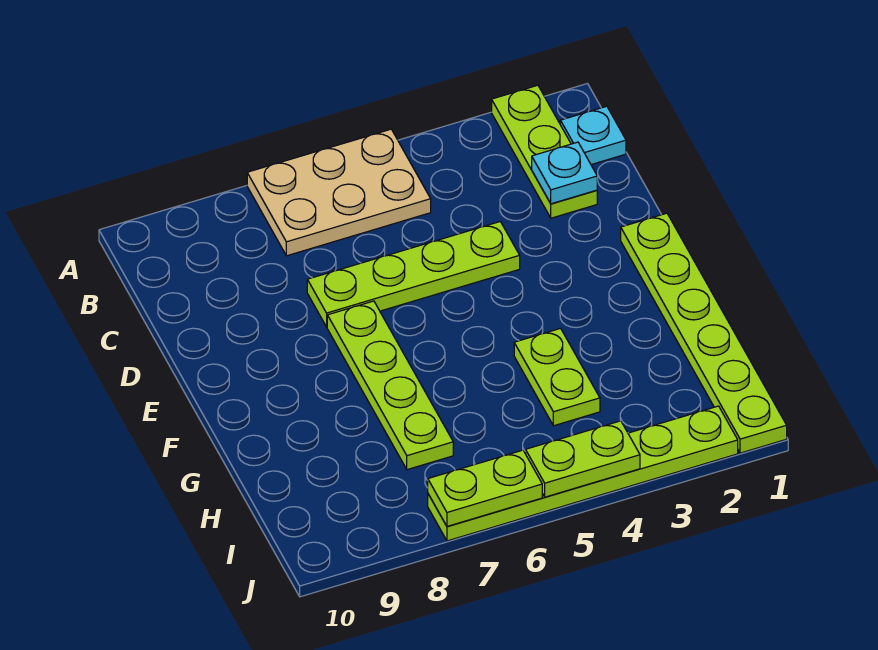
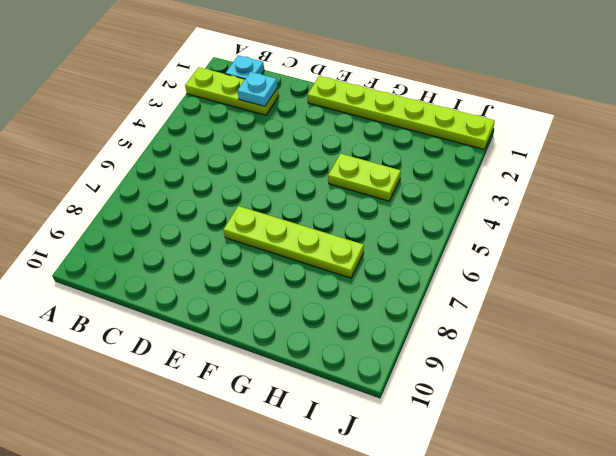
none -> tan 2x3 plate [247,129,431,256]
none -> lime 1x4 plate [307,222,520,327]

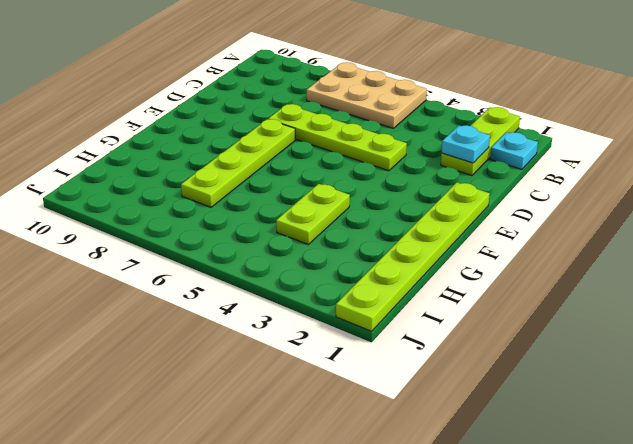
none -> lime 1x6 plate [428,406,738,541]
none -> lime 1x2 plate [526,421,640,497]

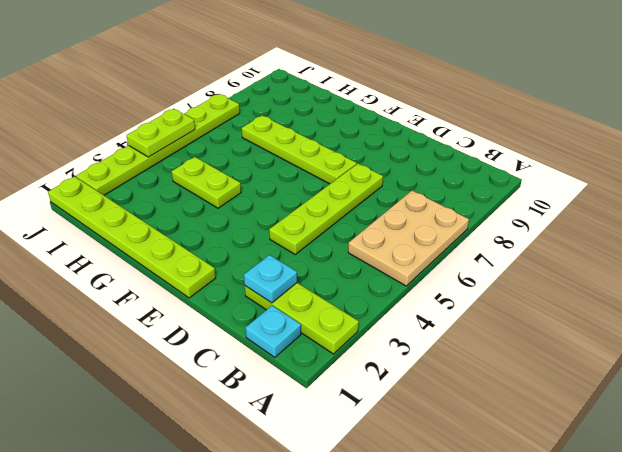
none -> lime 1x2 plate [428,450,542,526]

